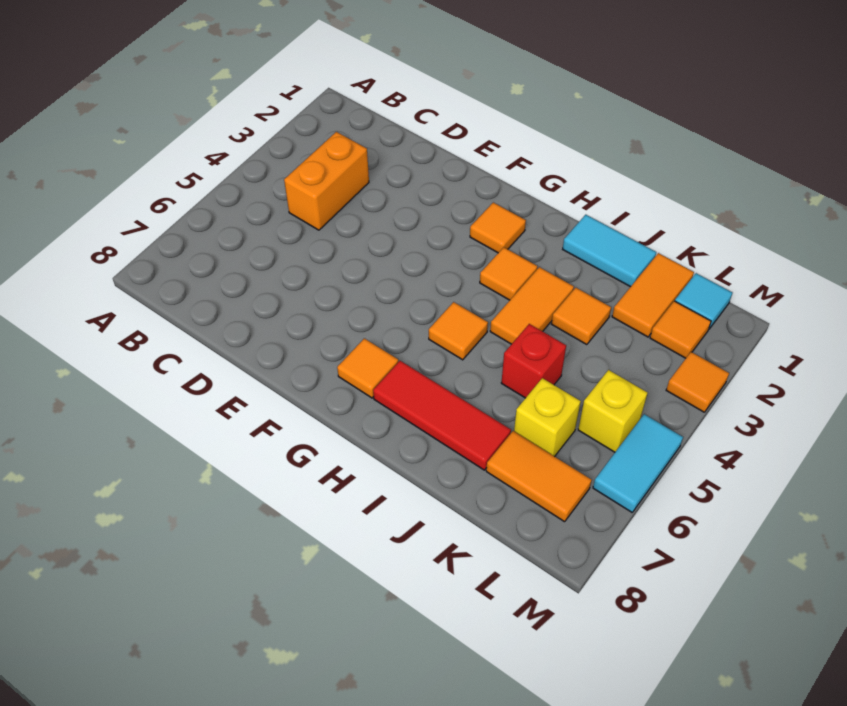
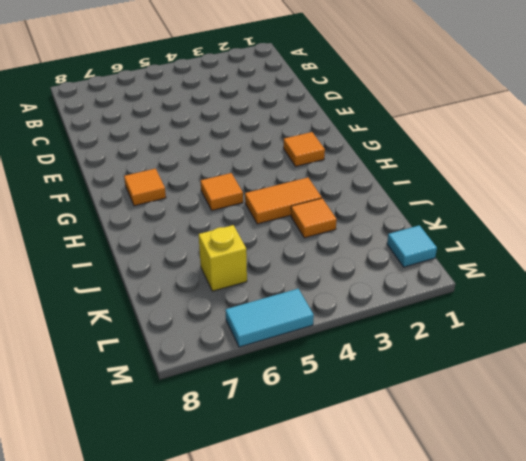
none -> orange 1x2 brick [284,132,369,230]
none -> orange 1x1 tile [480,247,537,300]
none -> red 1x3 tile [373,361,511,470]

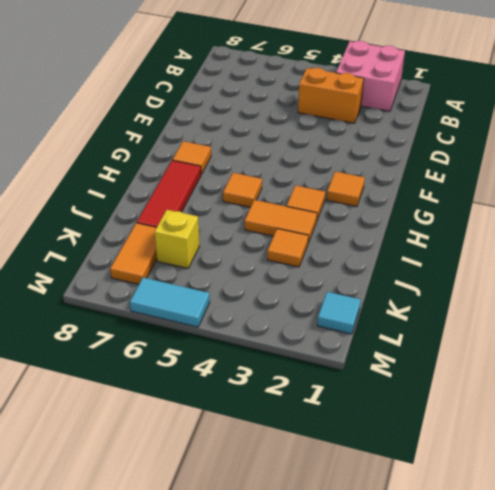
pink 2x2 brick [336,41,405,111] -> none
none -> cyan 1x2 tile [563,215,656,287]
none -> red 1x1 brick [501,324,566,398]
none -> orange 1x2 tile [612,253,694,337]

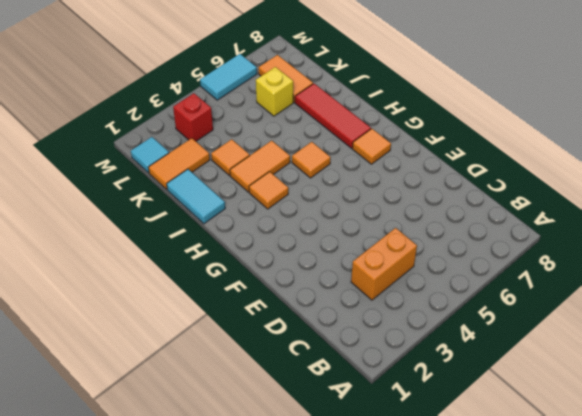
red 1x1 brick [173,93,213,141] -> red 1x1 brick moved to [501,324,566,398]
none -> orange 1x1 tile [470,202,526,253]
none -> orange 1x1 tile [650,301,711,358]
none -> yellow 1x1 brick [578,370,647,452]

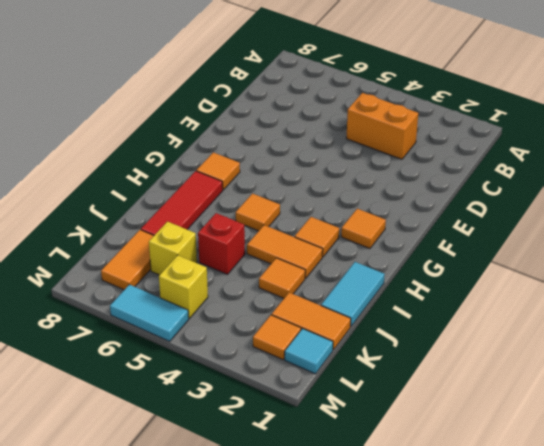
none -> orange 1x1 tile [666,352,729,412]

